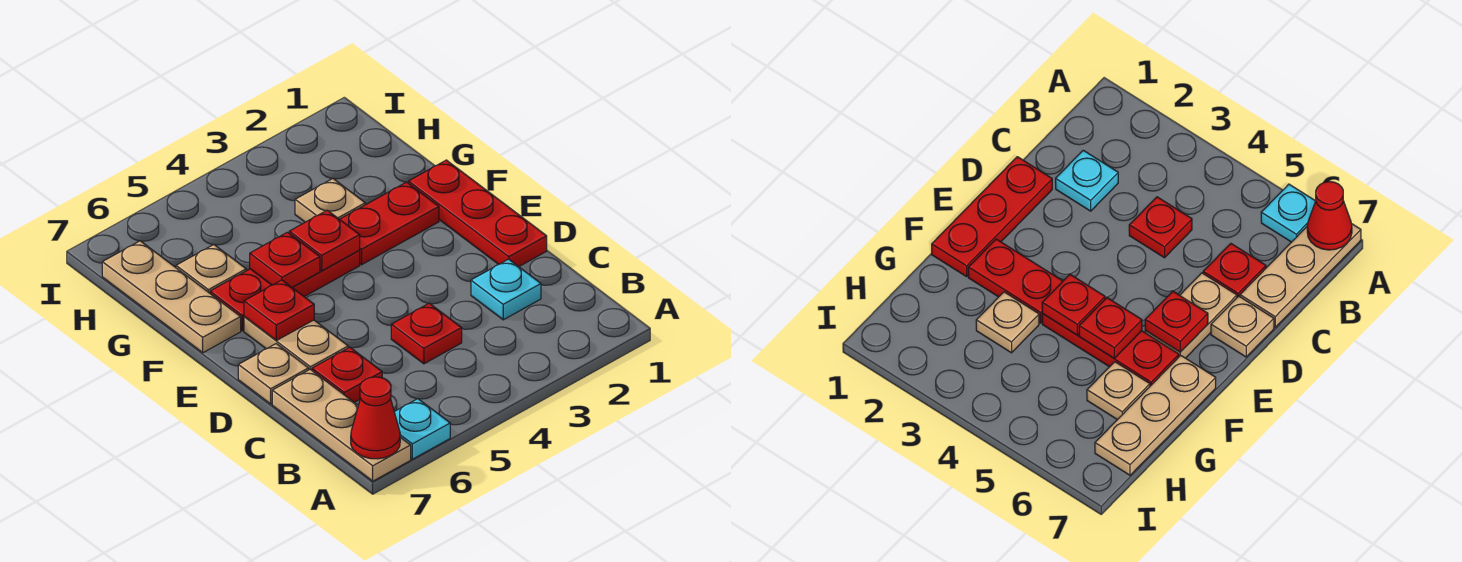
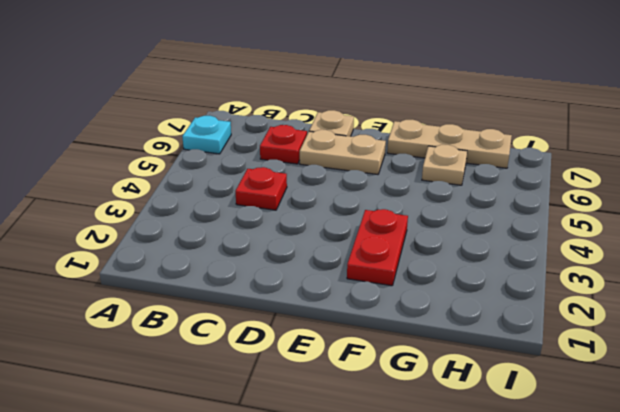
none -> tan 1x3 plate [272,369,411,481]
none -> cyan 1x1 plate [471,259,541,320]
none -> red 1x3 plate [409,160,547,267]

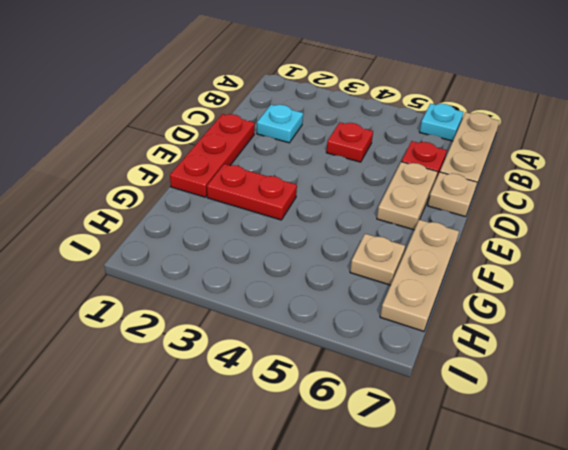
none -> red 1x3 plate [210,251,360,331]
none -> tan 1x1 plate [295,179,365,222]
none -> red 1x1 cone [351,377,400,459]

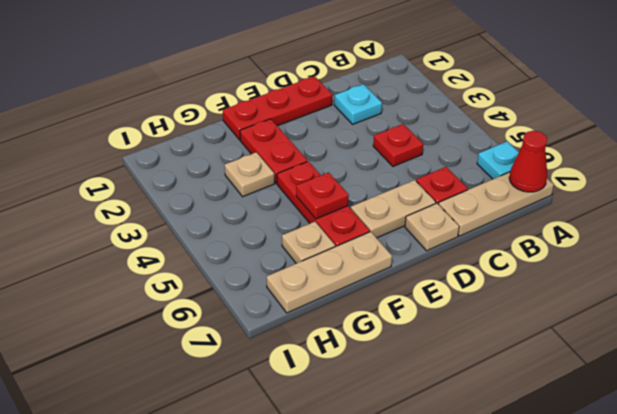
none -> red 1x1 plate [244,280,314,341]
none -> red 1x1 plate [289,210,360,271]

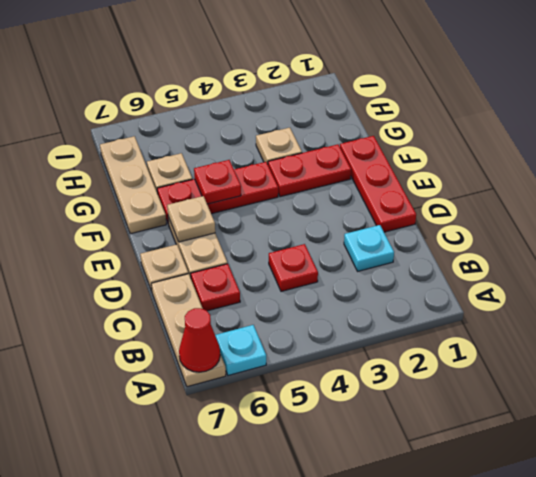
tan 1x1 plate [167,196,215,242] -> red 1x1 plate [244,280,314,341]
none -> red 1x1 plate [289,210,360,271]

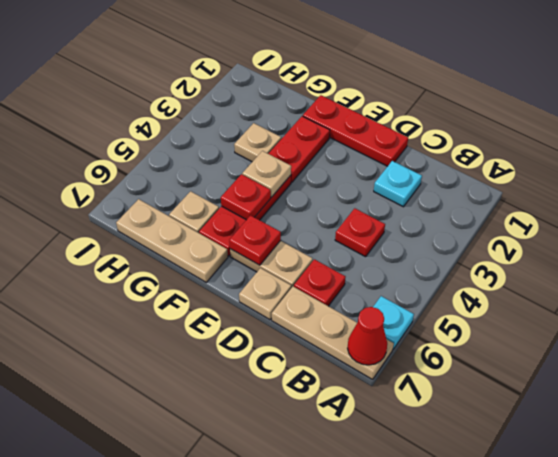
tan 1x1 plate [242,151,291,197] -> red 1x1 plate [289,210,360,271]

